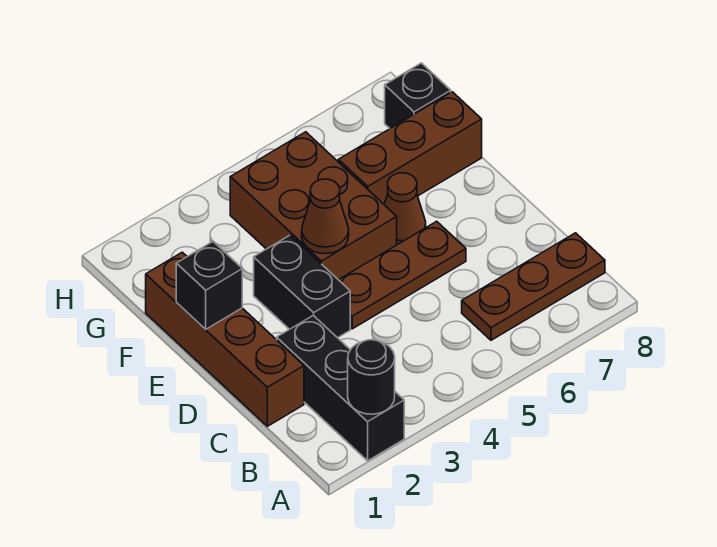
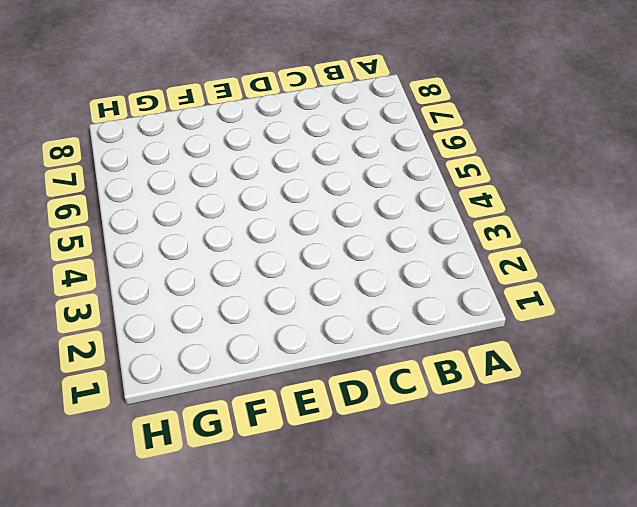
none -> black 1x3 brick [277,315,404,461]
none -> brown 1x3 plate [462,233,605,340]
none -> brown 1x4 brick [146,252,304,426]

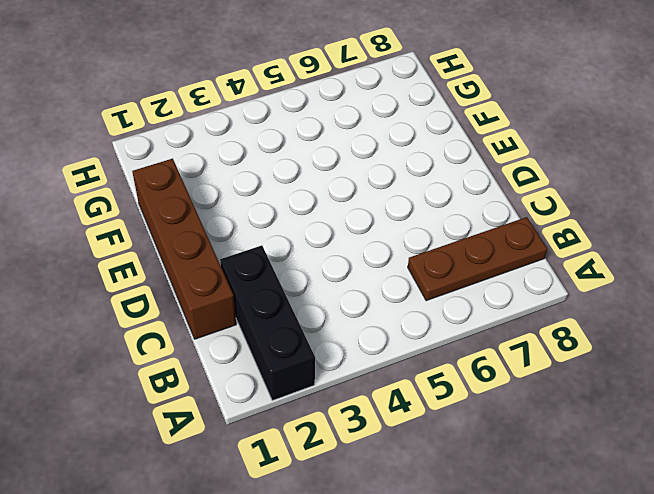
none -> black 1x2 brick [254,235,350,338]
none -> brown 1x3 plate [339,221,466,329]
none -> brown 2x3 brick [230,132,397,280]

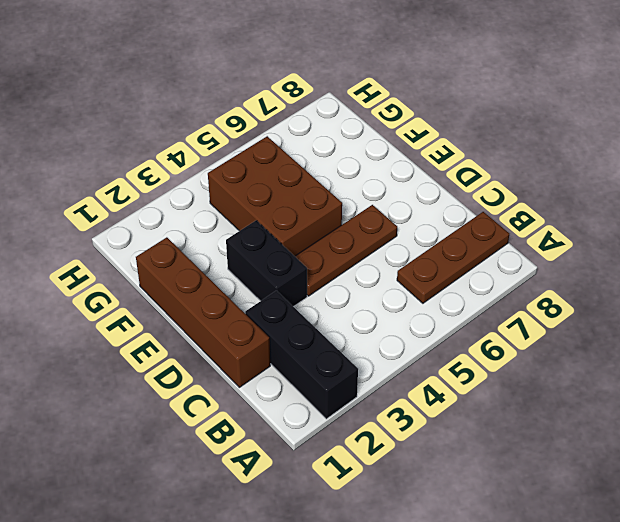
none -> brown 1x1 cone [384,173,426,245]
none -> brown 1x3 brick [338,92,482,204]
none -> black 1x1 brick [385,63,451,128]

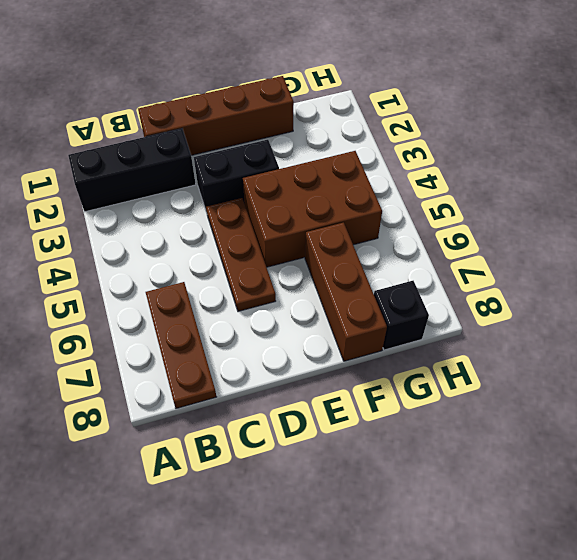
none -> brown 1x1 cone [384,173,426,245]
none -> black 1x1 round brick [348,340,395,414]
none -> black 1x1 brick [176,242,242,329]

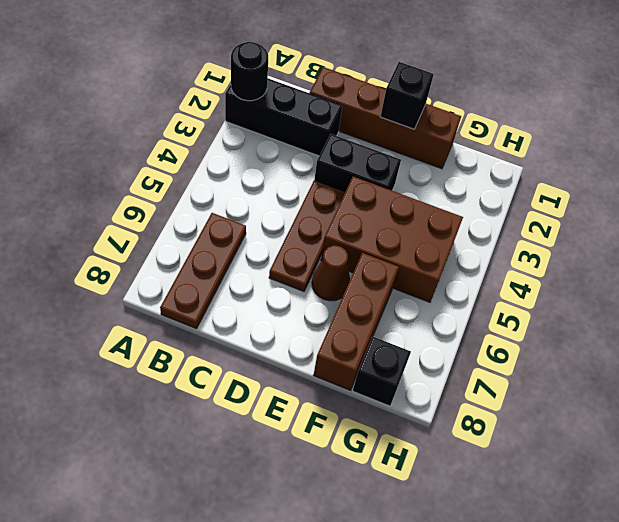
none -> brown 1x1 cone [302,179,349,254]

